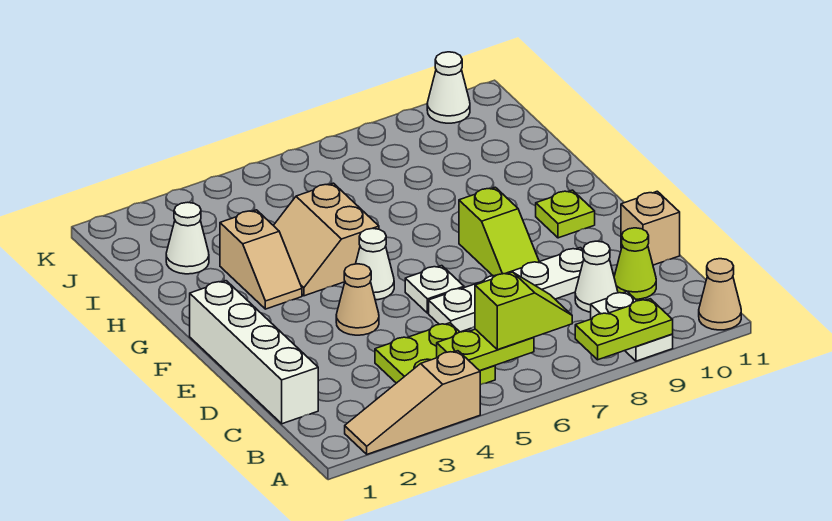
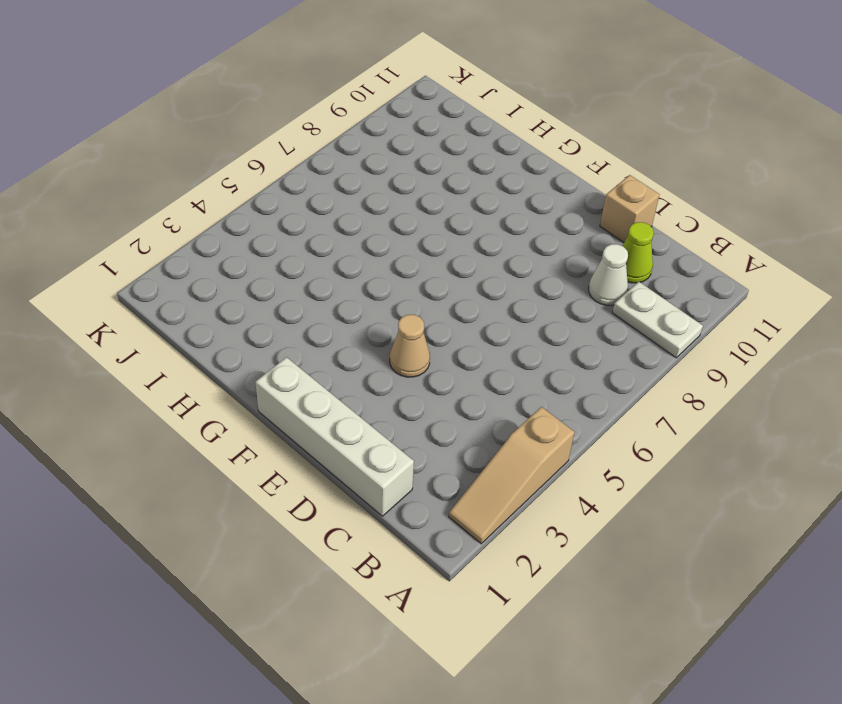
none -> tan 1x1 cone [699,259,741,330]
none -> lime 2x2 plate [375,323,495,385]
none -> white 1x4 plate [429,248,584,332]

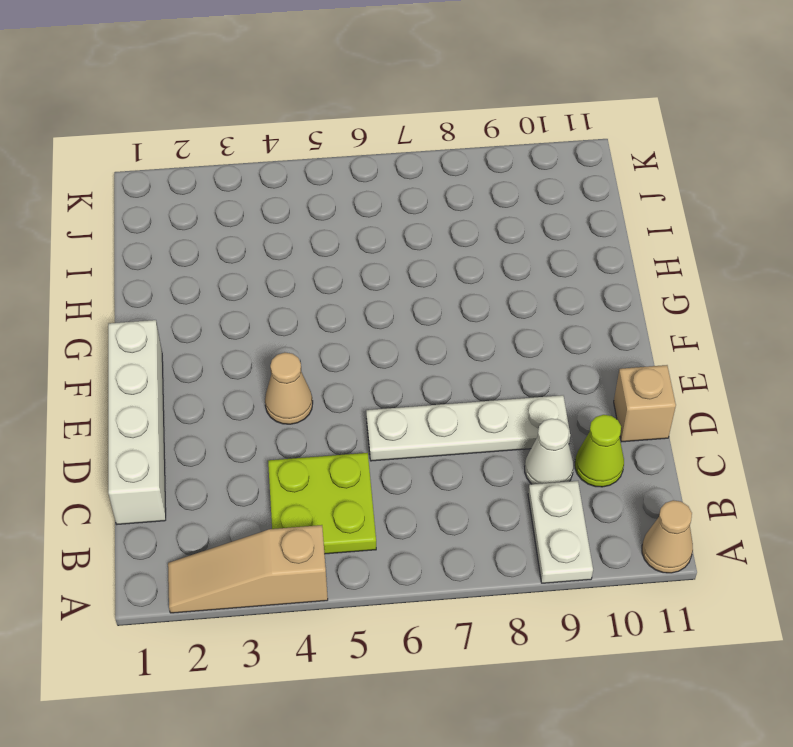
none -> white 1x1 plate [405,266,464,313]
none -> lime 1x2 slope [459,187,539,276]
none -> white 1x1 cone [356,228,394,300]

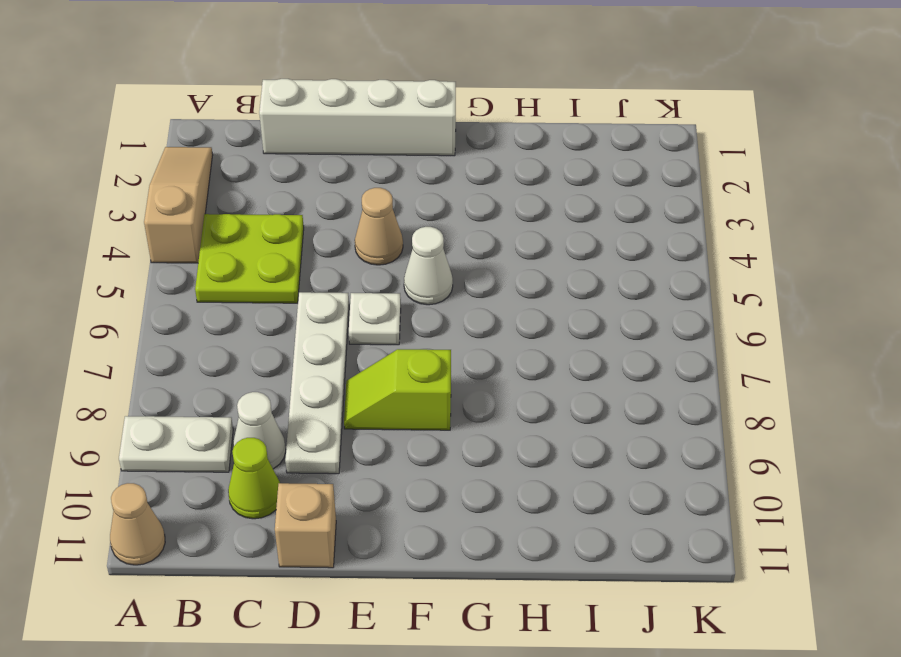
none -> lime 1x1 plate [536,190,595,238]
none -> tan 1x2 slope [220,210,302,309]
none -> tan 2x2 slope [273,183,379,296]

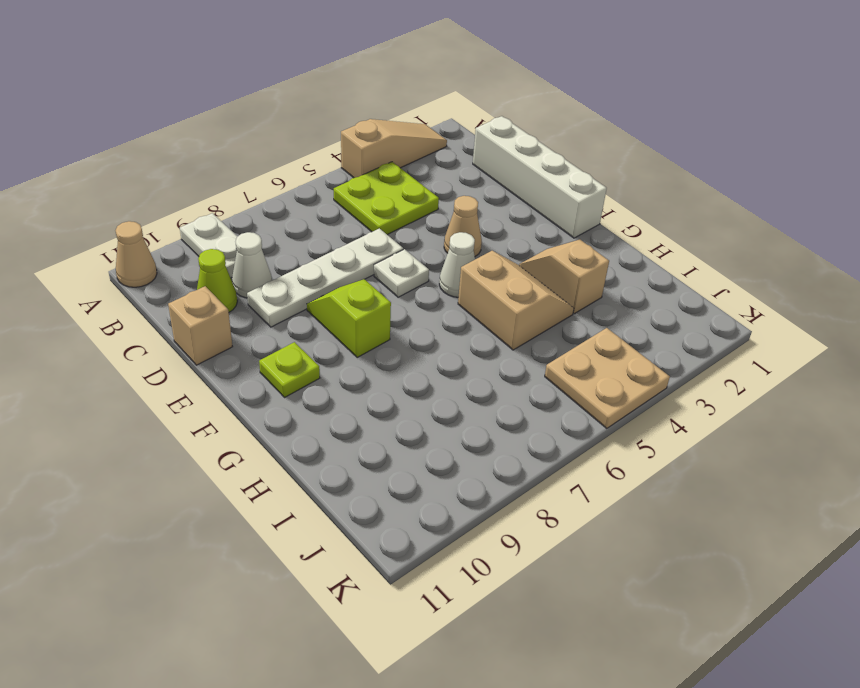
tan 2x2 plate [545,328,670,429] -> none
none -> white 1x1 cone [166,202,209,274]
none -> white 1x1 cone [427,52,470,123]
none -> lime 1x2 plate [575,299,673,360]

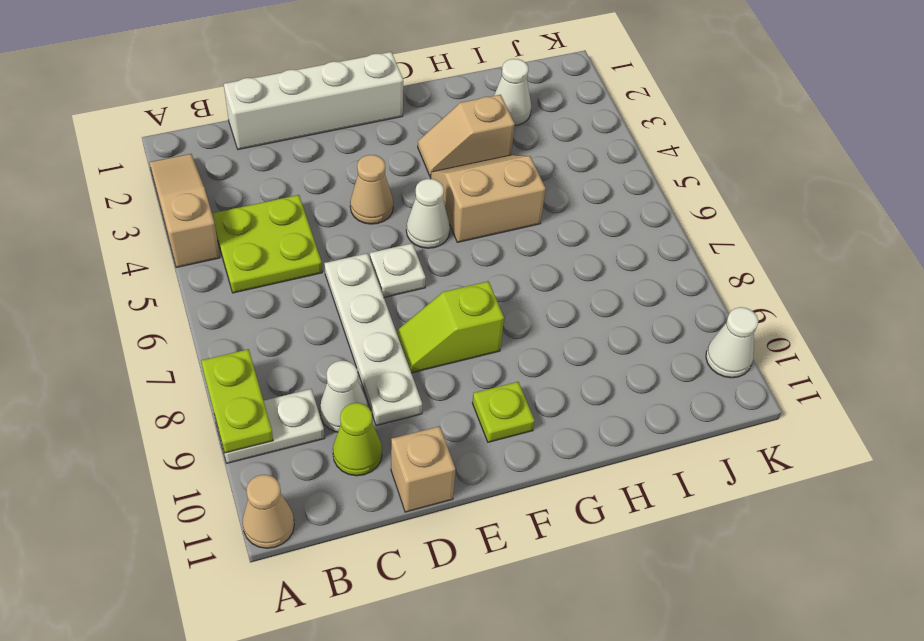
none -> lime 1x2 plate [437,329,534,371]
none -> lime 1x2 slope [475,272,572,350]

